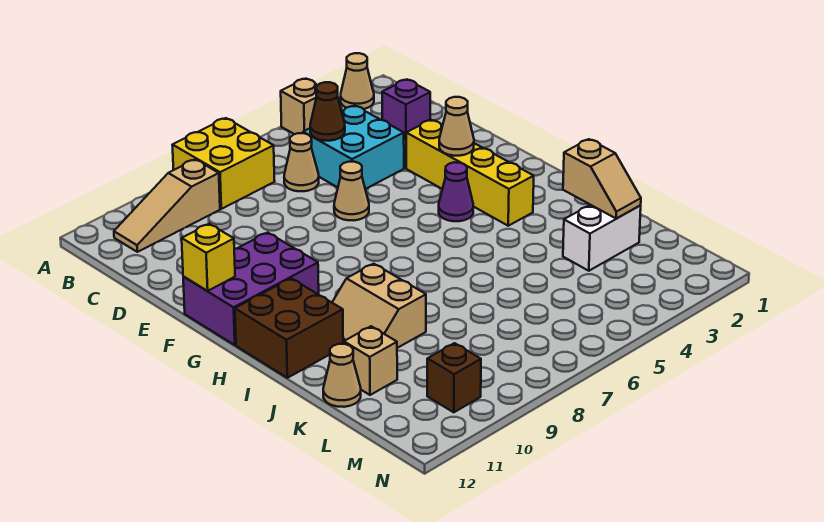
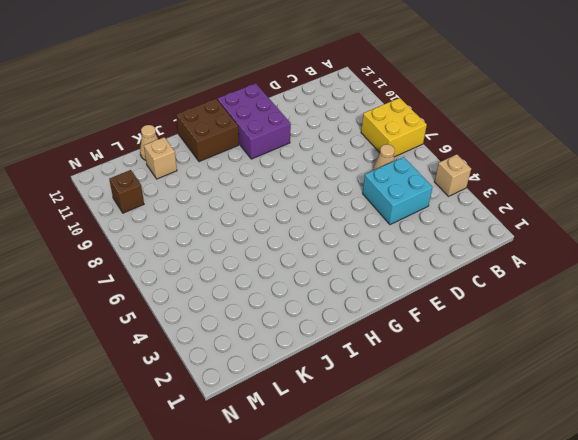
none -> tan 1x1 cone [341,53,374,109]
none -> tan 1x3 slope [114,159,220,252]
none -> purple 1x1 brick [382,79,430,141]

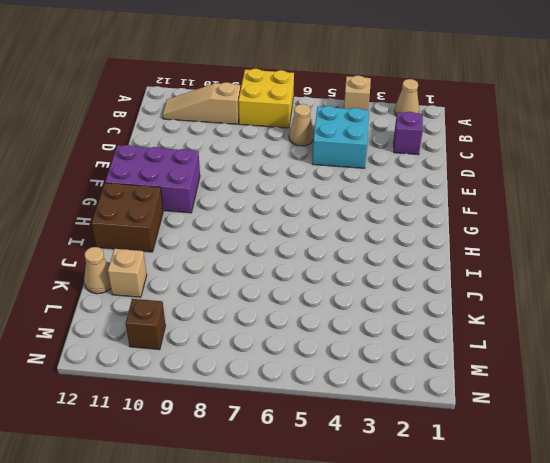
none -> yellow 1x4 brick [406,120,534,226]
none -> tan 1x1 cone [334,162,369,221]
none -> purple 1x1 cone [439,162,473,221]

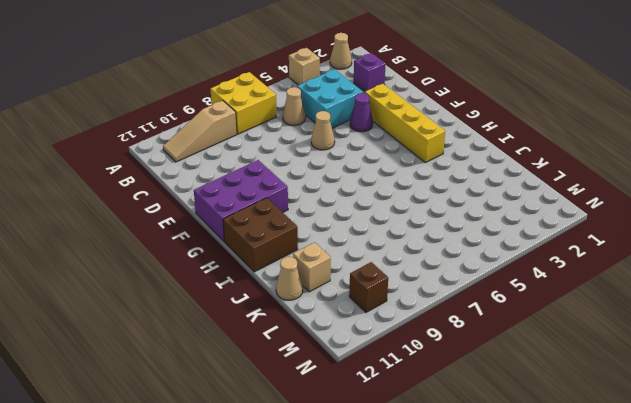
purple 1x1 cone [350,93,373,132] -> purple 1x1 cone moved to [439,162,473,221]
none -> tan 2x2 slope [332,264,426,348]
none -> white 1x2 brick [563,205,641,271]
none -> brown 1x1 cone [310,82,345,141]

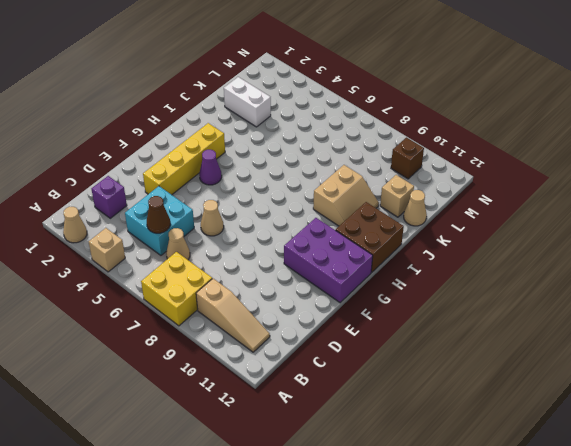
none -> tan 1x1 cone [439,97,474,156]
none -> yellow 1x1 brick [182,224,235,291]
none -> tan 1x2 slope [563,139,641,219]

